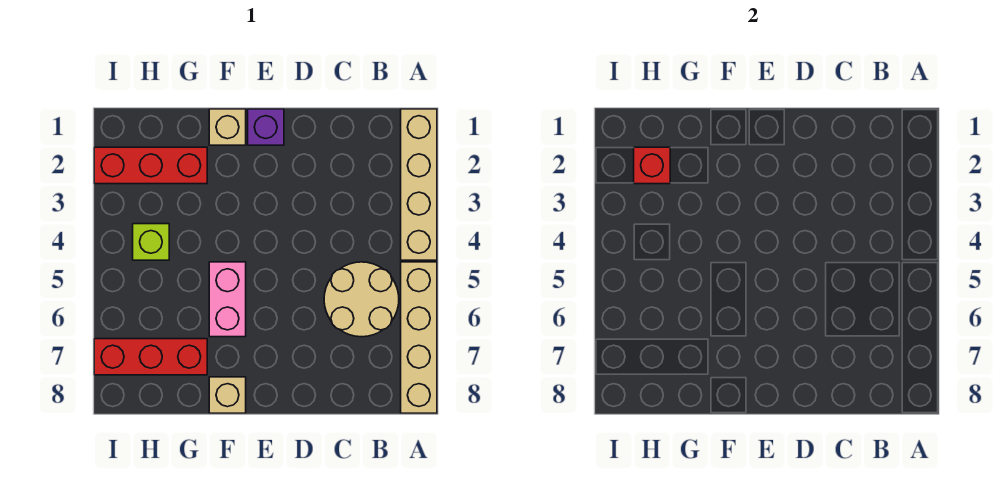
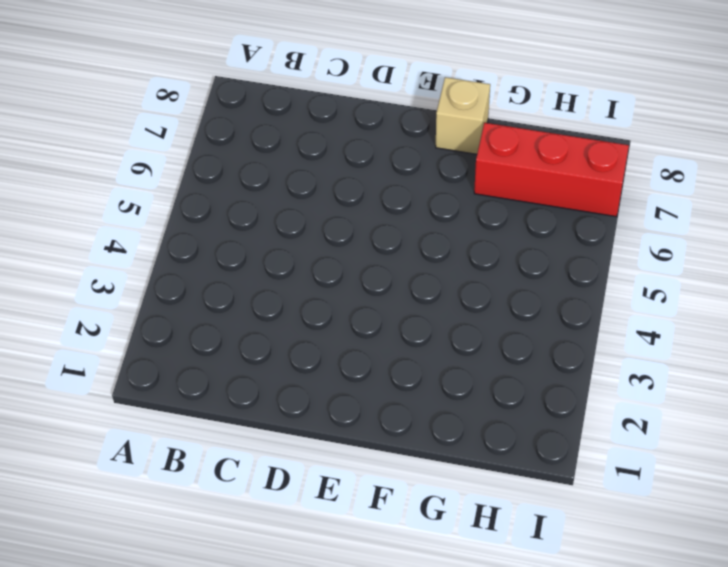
none -> tan 1x4 brick [401,109,437,260]
none -> tan 1x4 brick [401,262,437,413]

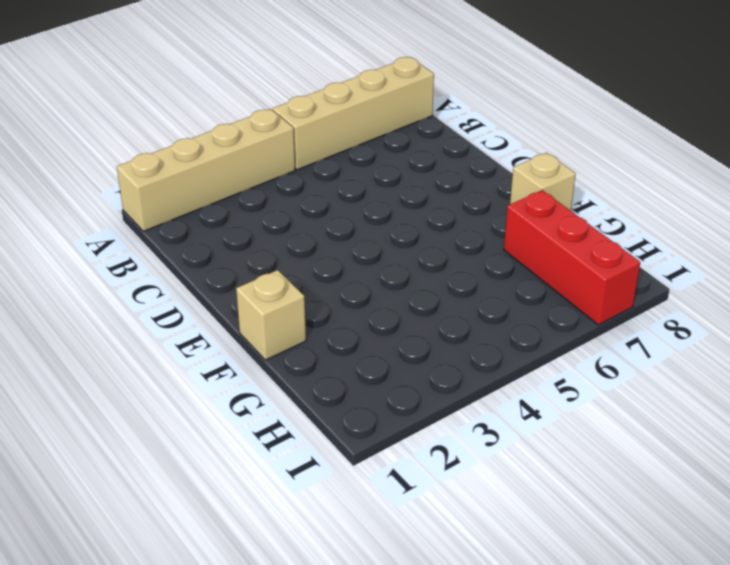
none -> tan 2x2 round brick [324,262,399,337]
none -> purple 1x1 brick [248,109,284,145]

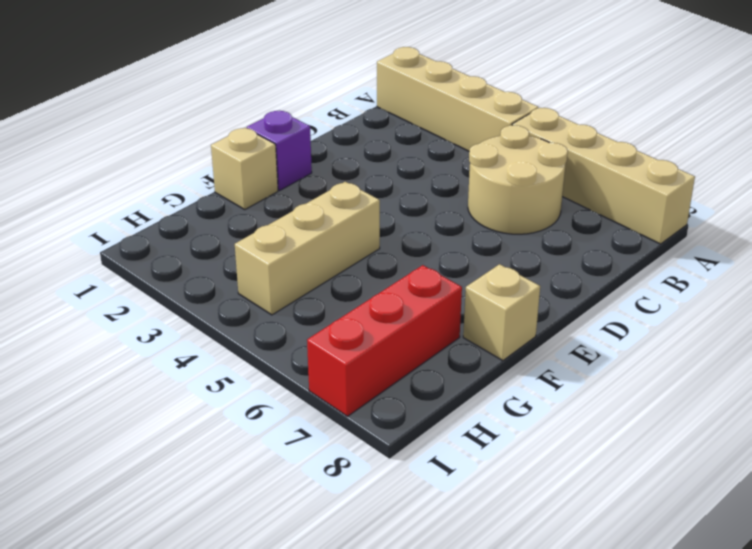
tan 1x3 brick [235,182,380,315] -> lime 1x1 brick [133,224,169,260]
none -> pink 1x2 brick [209,262,246,337]
none -> red 1x3 brick [94,147,207,184]

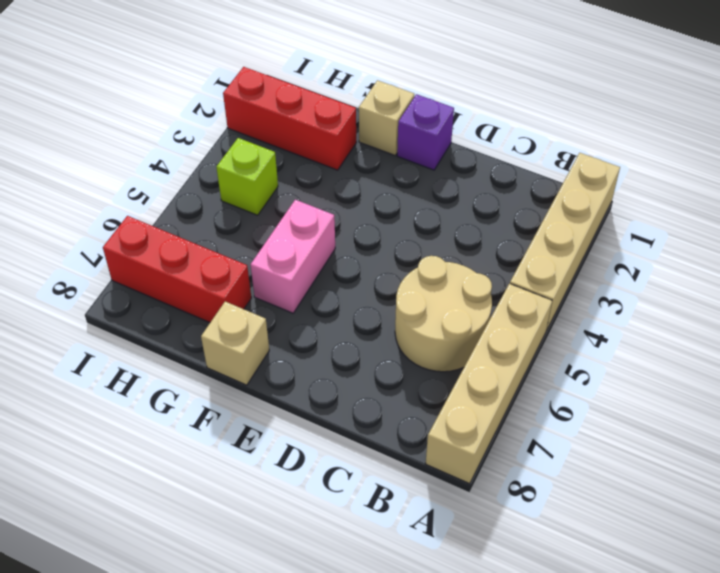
none -> red 1x1 brick [634,147,670,184]

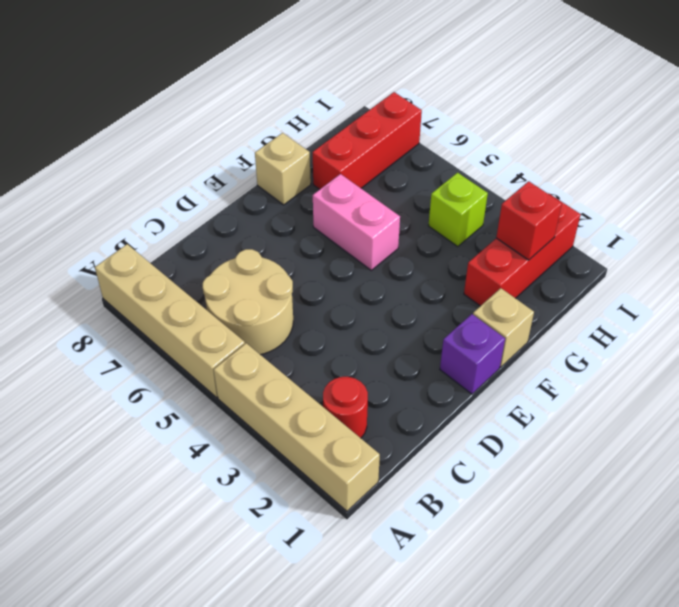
red 1x1 round brick [323,377,368,438] -> none

